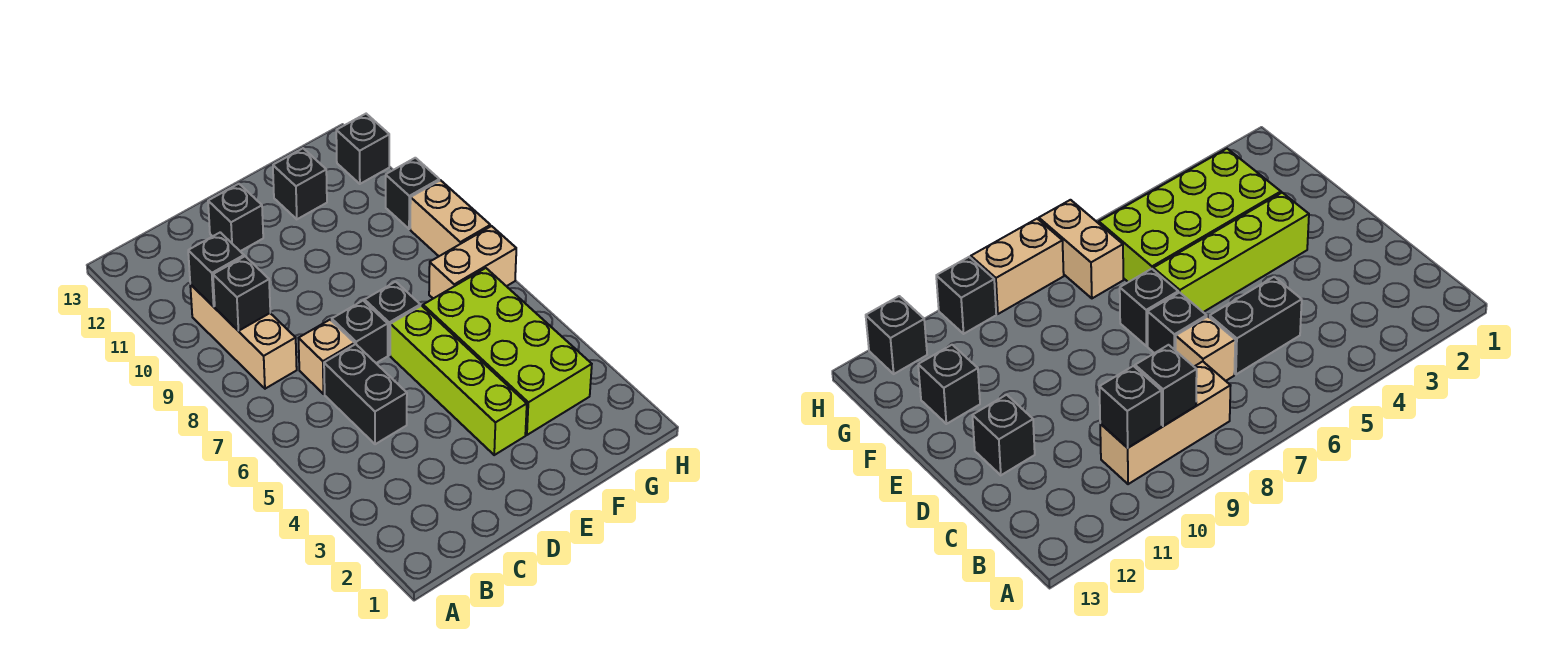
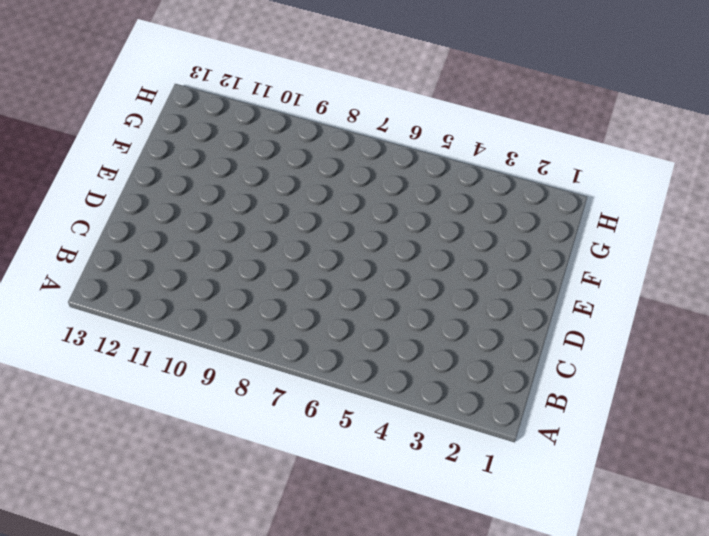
none -> tan 1x3 brick [190,284,297,389]
none -> black 1x2 brick [324,344,407,444]
none -> tan 1x1 brick [298,320,355,394]

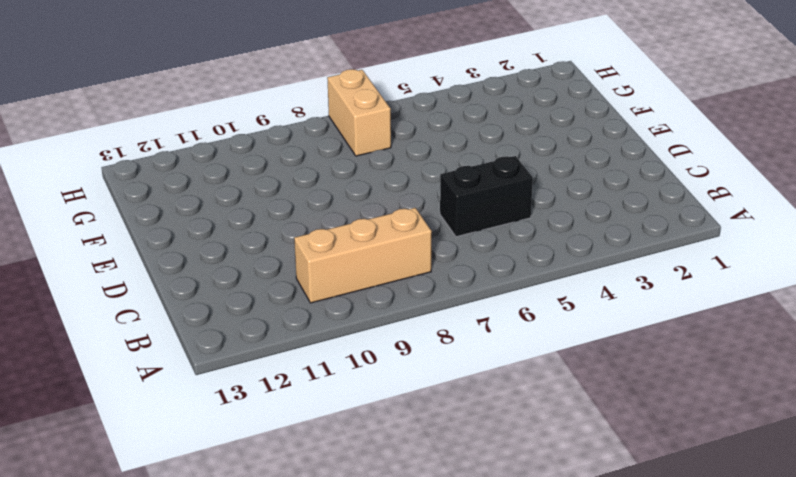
none -> tan 1x1 brick [298,320,355,394]
none -> black 1x1 brick [332,301,388,363]
none -> black 1x1 brick [208,184,263,251]

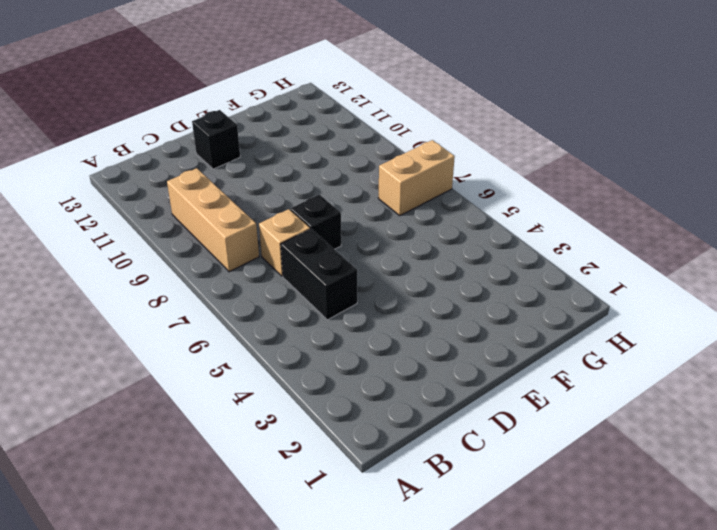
none -> lime 1x4 brick [390,306,527,455]
none -> black 1x1 brick [365,282,420,355]
none -> lime 2x4 brick [423,268,592,435]

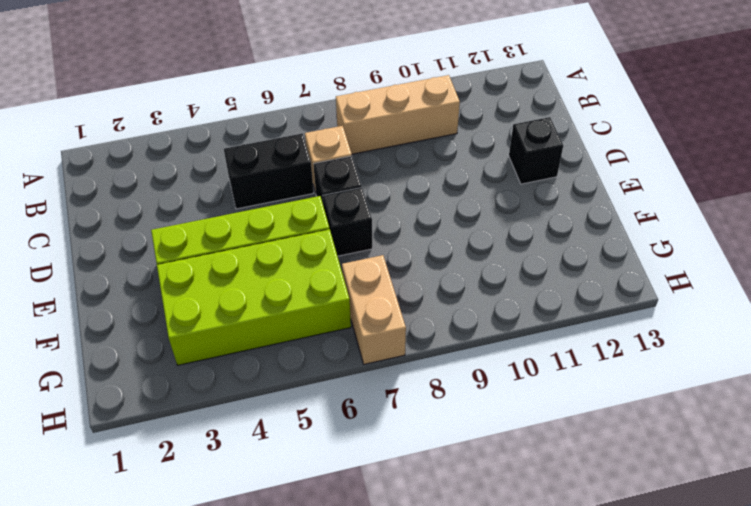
none -> black 1x1 brick [273,148,327,219]
none -> tan 1x2 brick [410,180,490,256]
none -> black 1x1 brick [386,158,439,229]

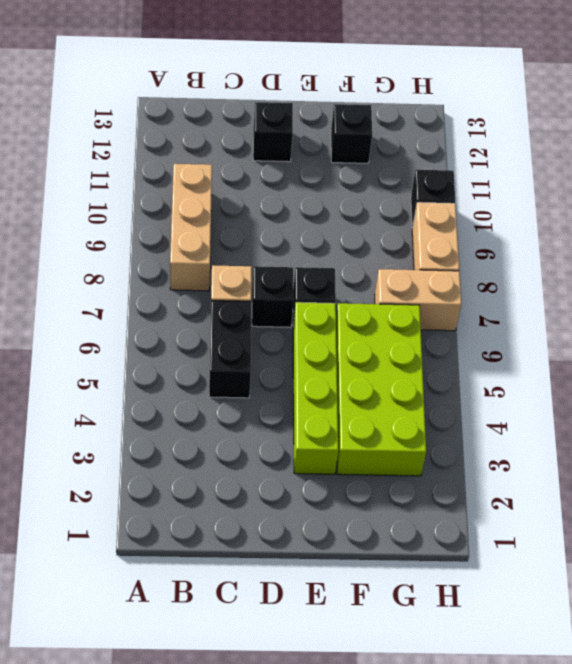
none -> black 1x1 brick [336,114,389,184]
none -> black 1x1 brick [213,256,270,331]
none -> black 1x1 brick [188,232,244,307]

